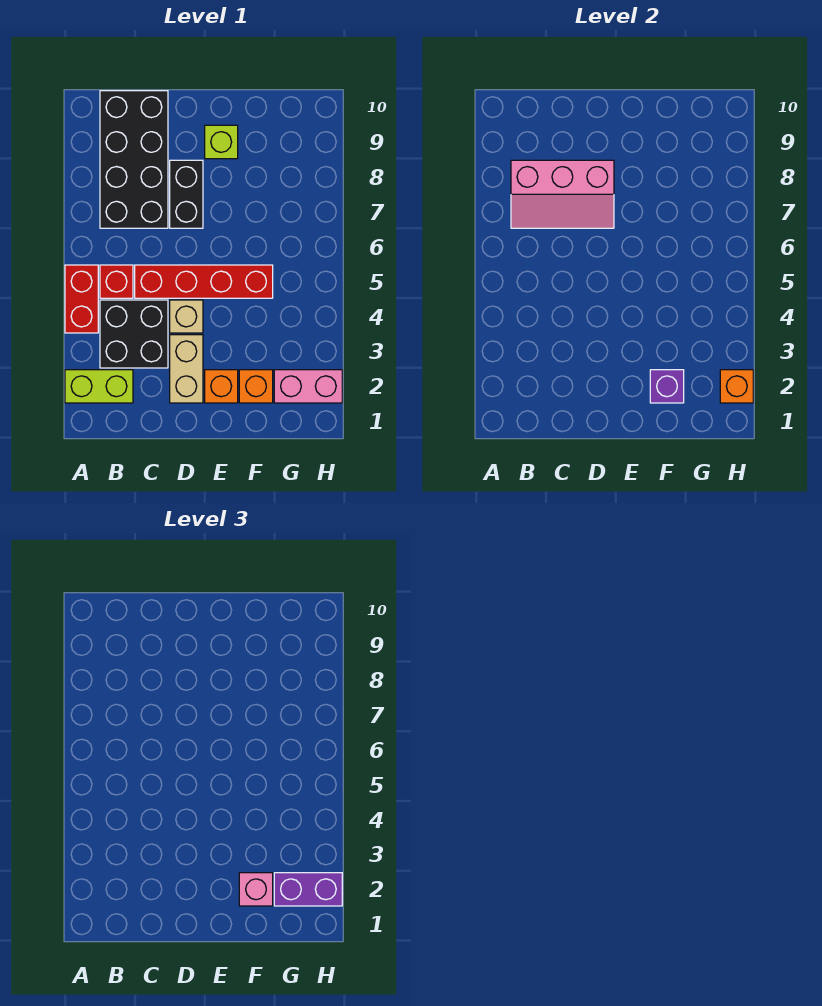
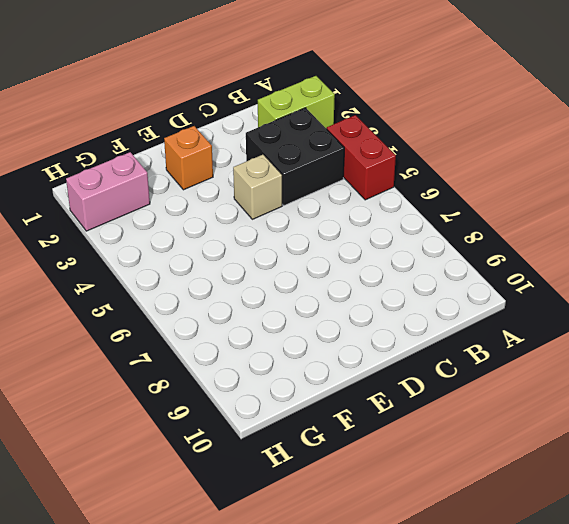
none -> red 1x1 brick [100,265,133,298]
none -> black 2x4 brick [100,91,168,228]
none -> red 1x4 brick [135,265,273,298]

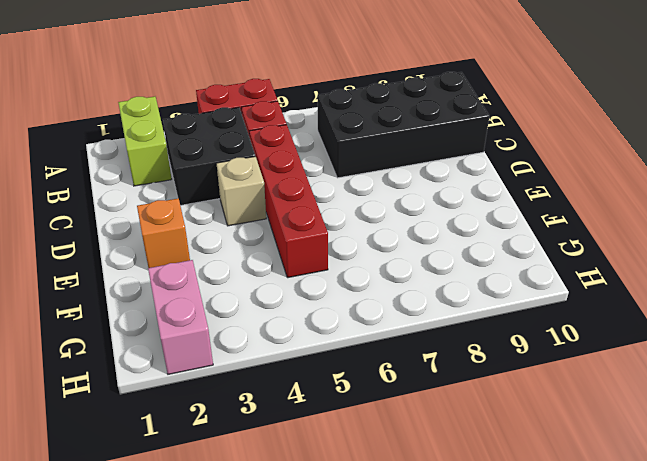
none -> tan 1x2 brick [170,335,203,403]
none -> black 1x2 brick [170,160,203,228]
none -> lime 1x1 brick [205,125,238,159]

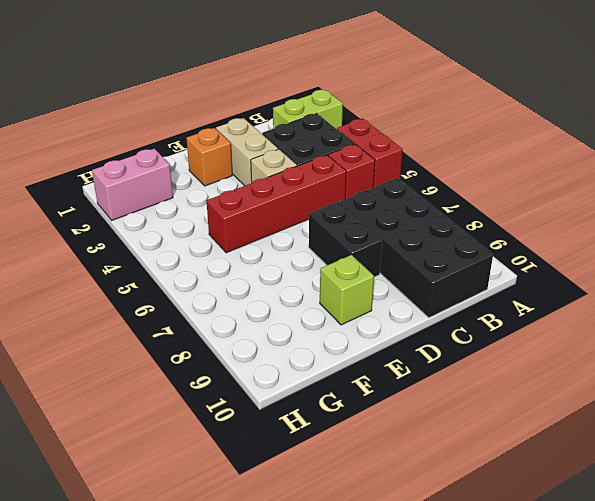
none -> orange 1x1 brick [239,370,273,403]
none -> pink 2x3 slope [511,160,614,228]
none -> purple 1x1 brick [650,370,684,403]

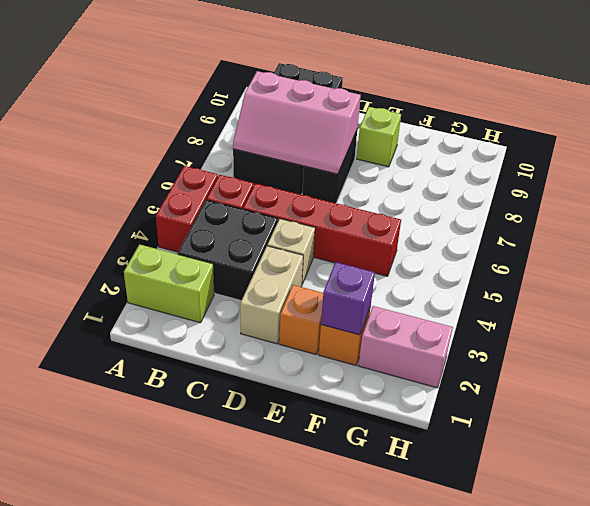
none -> orange 1x1 brick [720,370,753,403]
none -> pink 1x1 brick [239,873,273,906]
none -> purple 1x2 brick [274,873,342,906]

